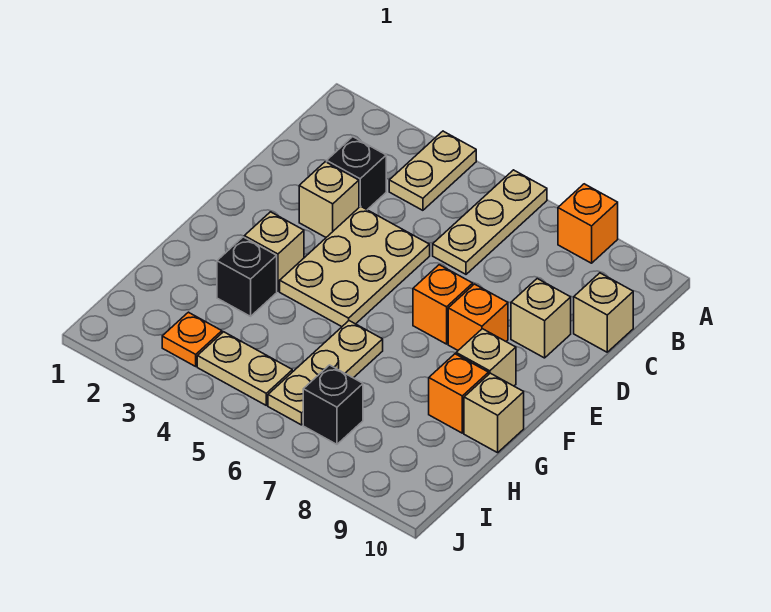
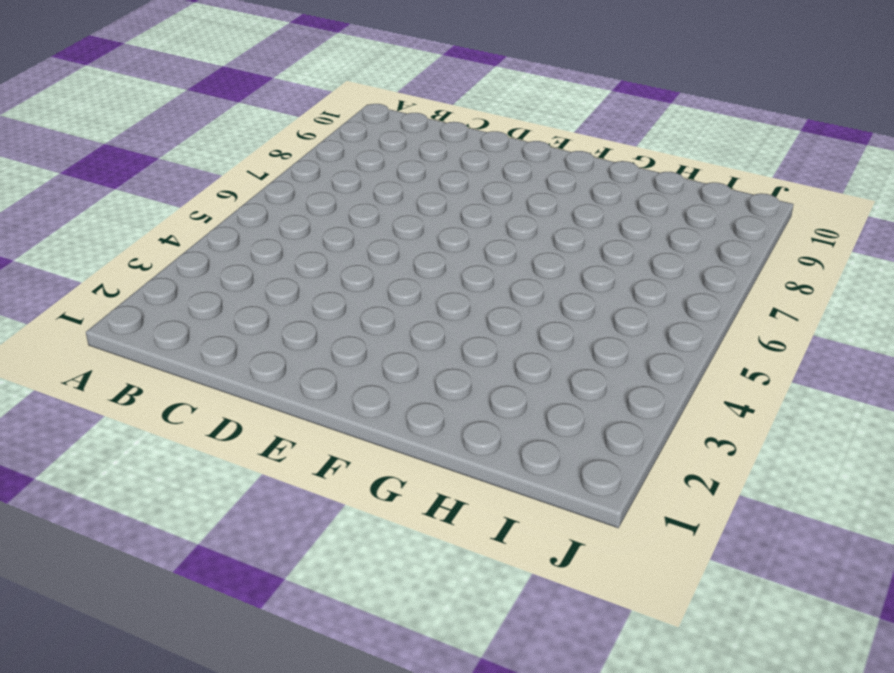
none -> tan 1x2 plate [389,131,476,210]
none -> tan 1x3 plate [433,170,547,274]
none -> orange 1x1 brick [558,184,618,263]

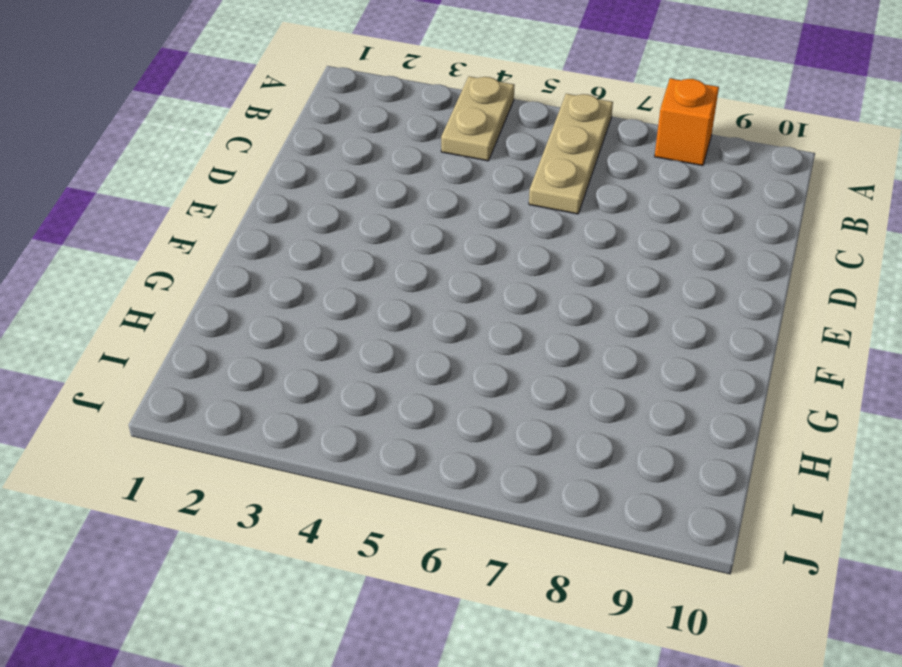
none -> black 1x1 brick [327,137,386,210]
none -> tan 1x1 brick [574,273,633,352]
none -> tan 1x1 brick [299,162,359,237]

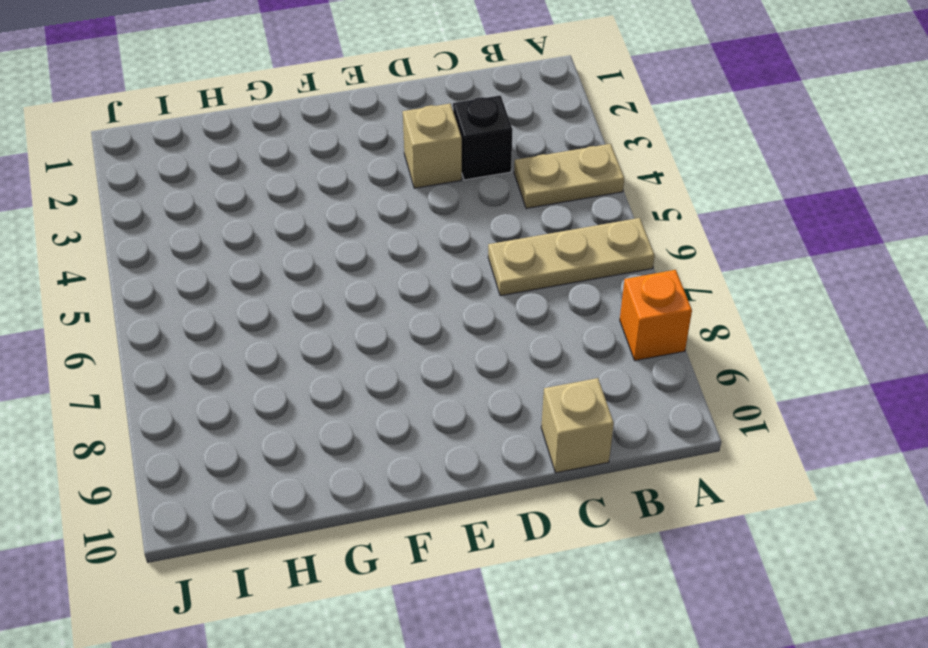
none -> tan 2x3 plate [280,206,430,327]
none -> tan 1x1 brick [511,279,571,358]
none -> orange 1x1 brick [413,265,473,344]

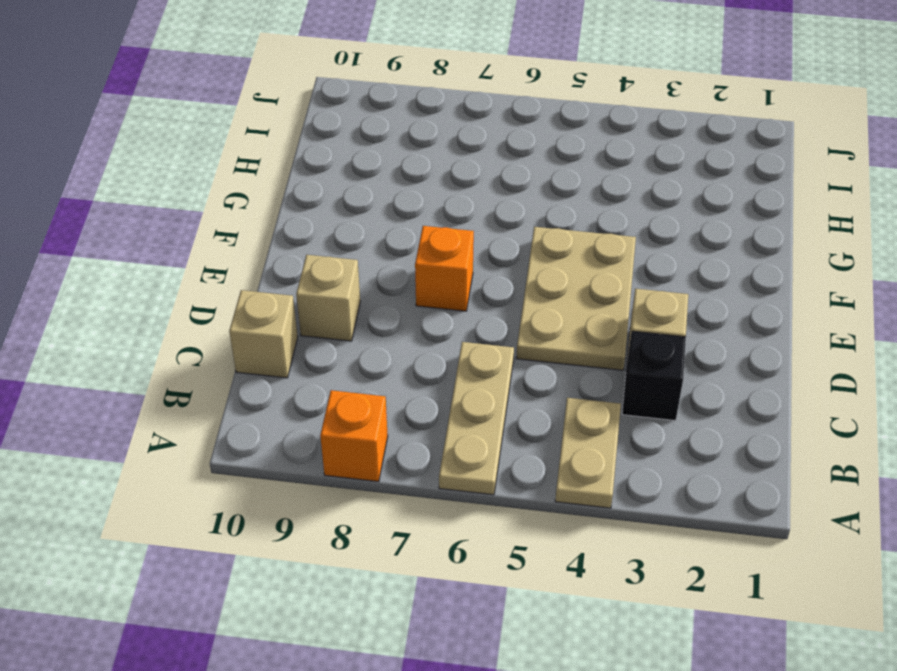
none -> orange 1x1 brick [448,284,508,350]
none -> tan 1x1 brick [244,212,304,291]
none -> tan 1x1 brick [456,329,516,386]

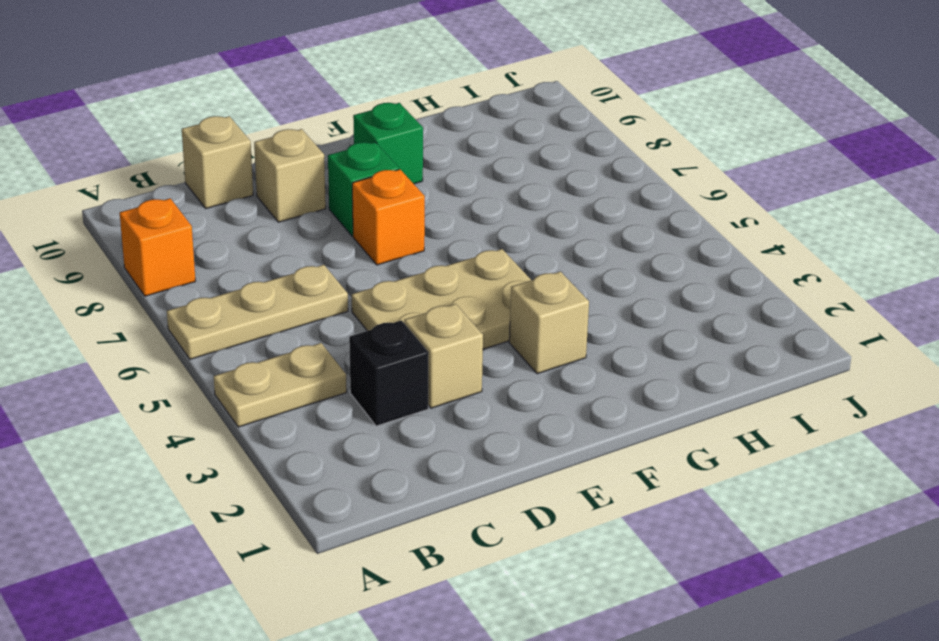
green 1x1 brick [328,142,399,236] -> orange 1x1 brick [448,284,508,350]
green 1x1 brick [353,103,423,184] -> tan 1x1 brick [456,329,516,386]
none -> black 1x1 brick [217,237,277,316]
none -> tan 1x3 plate [268,321,383,425]
none -> orange 1x1 brick [429,354,489,433]

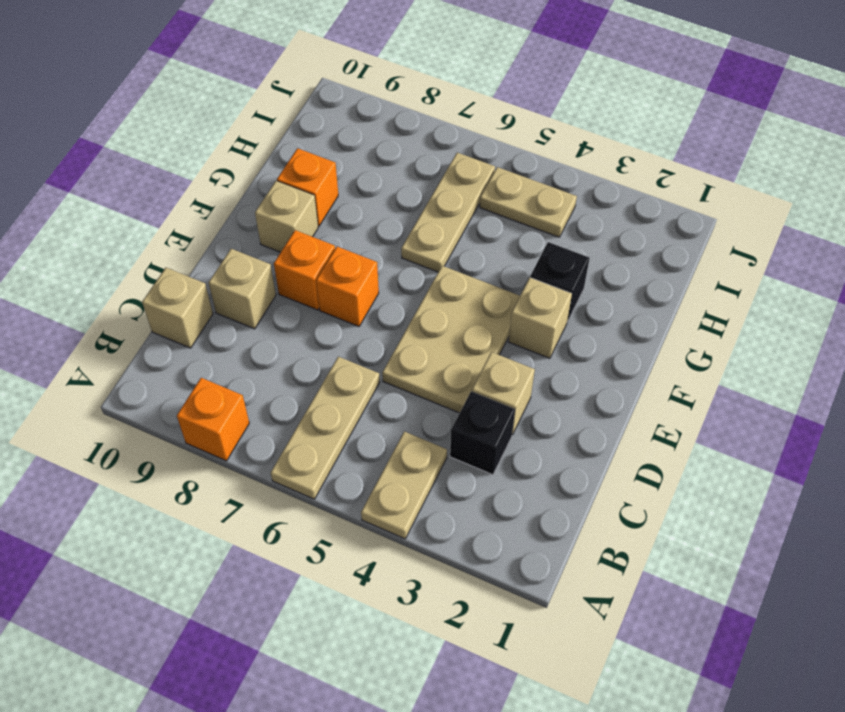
none -> tan 1x1 brick [464,373,524,453]
none -> orange 1x1 plate [162,312,222,366]
none -> black 1x1 brick [303,365,363,444]

